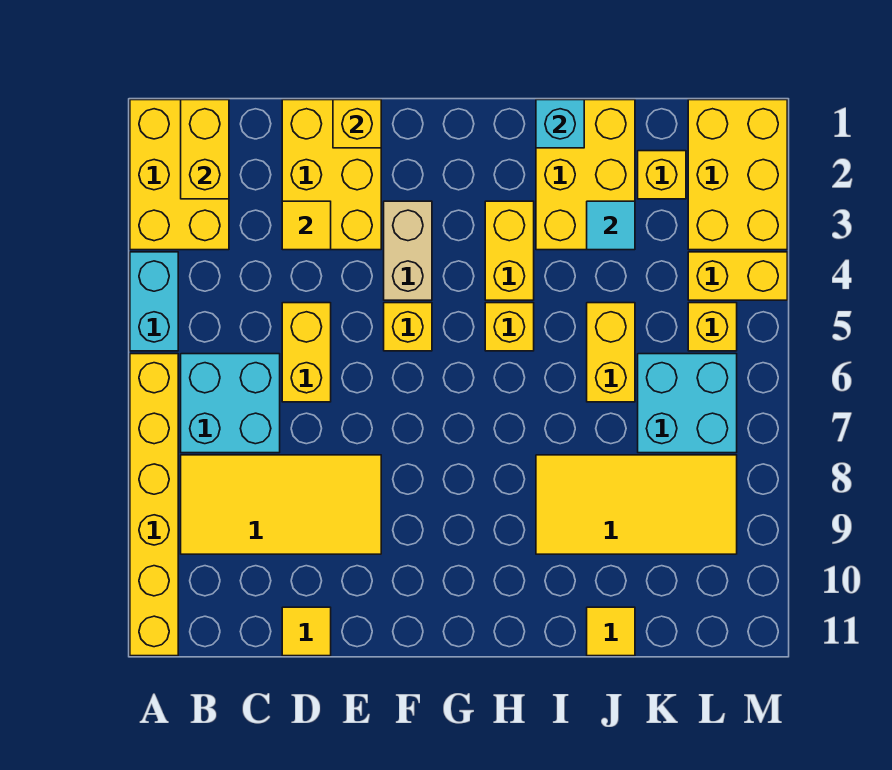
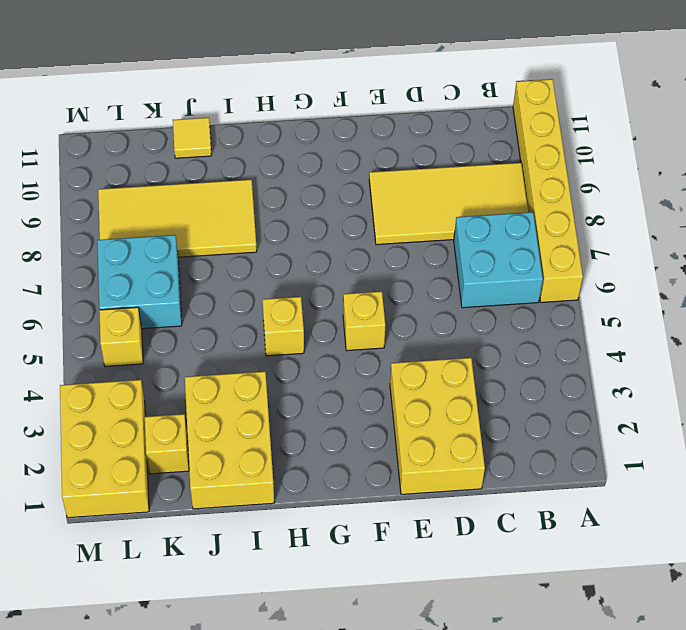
none -> yellow 2x3 brick [130,100,229,250]
none -> cyan 1x2 brick [130,252,178,351]
none -> yellow 1x2 brick [282,303,331,402]

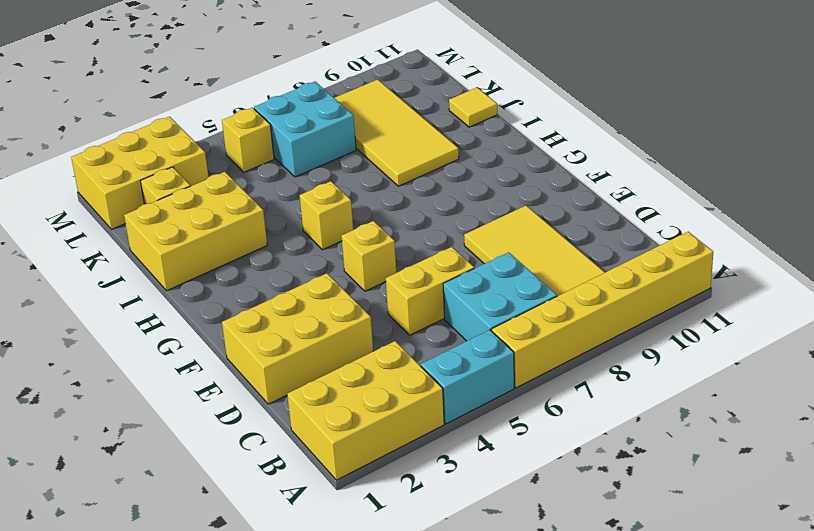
none -> yellow 1x1 tile [282,607,331,656]
none -> tan 1x2 brick [384,201,432,300]
none -> yellow 1x2 brick [485,201,534,300]

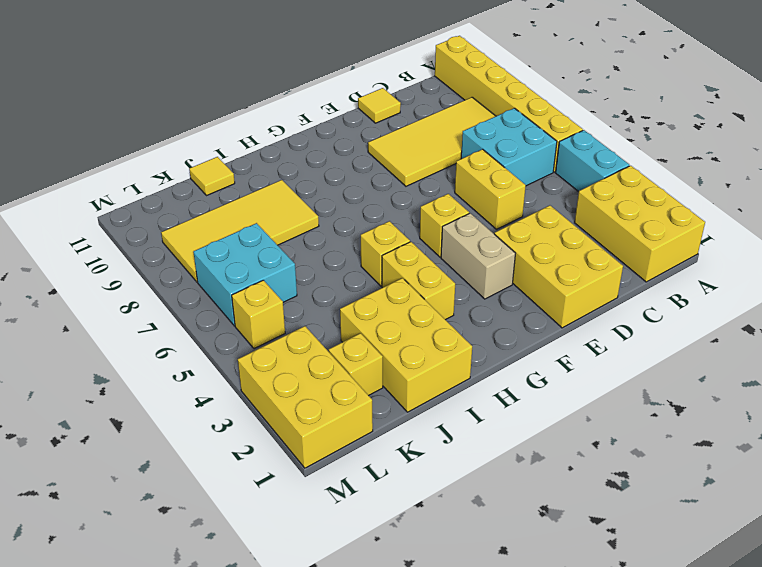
none -> yellow 1x2 brick [587,303,635,402]
none -> yellow 1x2 brick [688,252,787,300]
none -> yellow 1x2 brick [181,100,229,199]

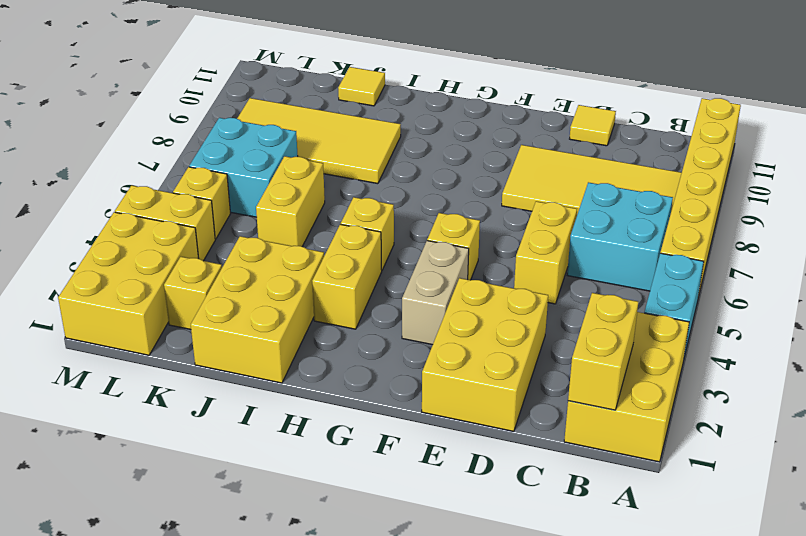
none -> yellow 1x1 tile [282,201,331,250]
none -> yellow 1x1 brick [333,100,381,148]
none -> cyan 1x1 brick [536,100,584,148]

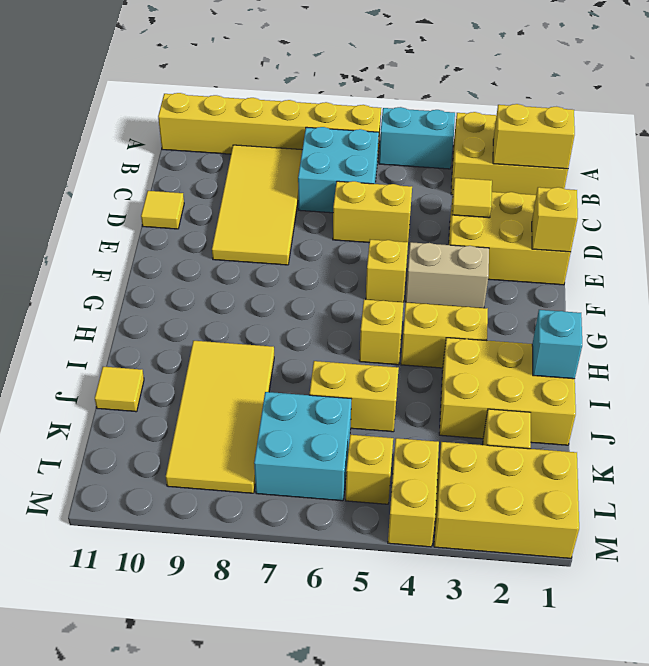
none -> cyan 1x1 tile [587,201,635,250]

